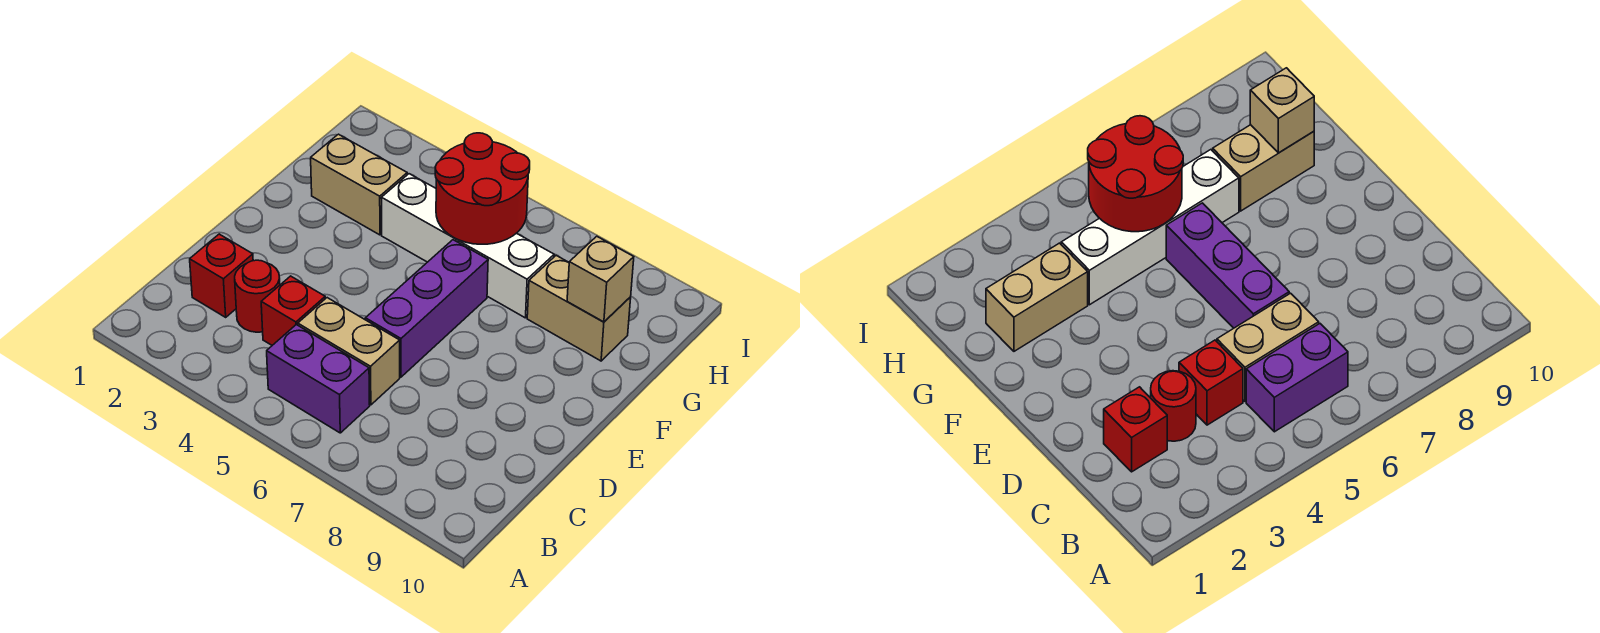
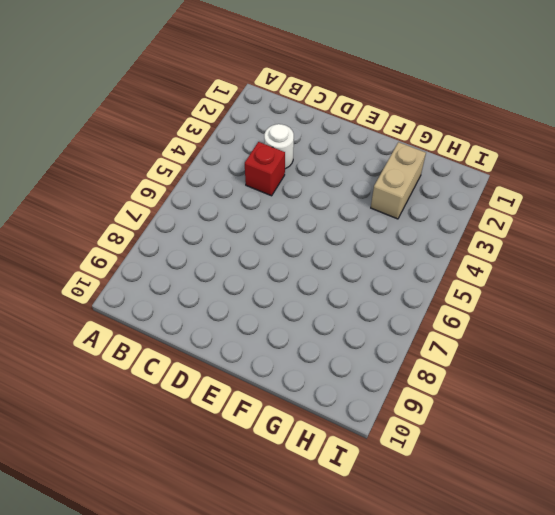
white 1x1 round brick [264,124,294,169] -> red 1x1 round brick [235,260,280,332]
none -> purple 1x2 brick [267,325,370,433]
none -> red 1x1 brick [190,234,253,317]

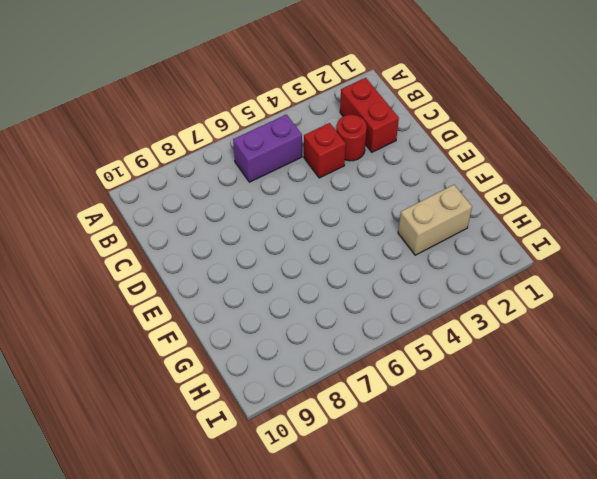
red 1x2 brick [340,78,399,152] -> red 1x1 brick [190,234,253,317]
none -> tan 1x2 brick [298,298,400,405]
none -> purple 1x3 brick [365,240,488,377]

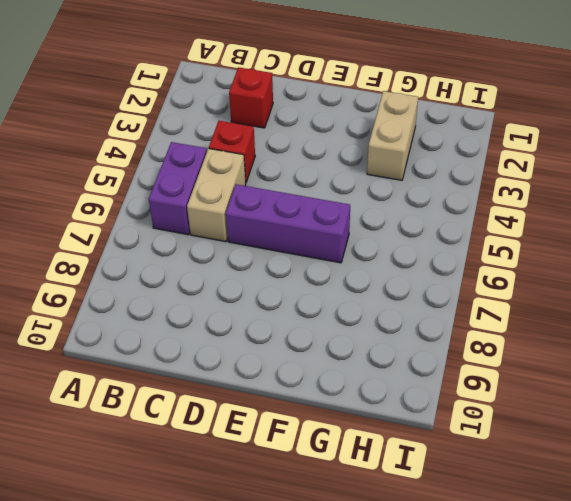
none -> red 1x1 round brick [235,260,280,332]
none -> white 1x4 brick [381,174,554,318]

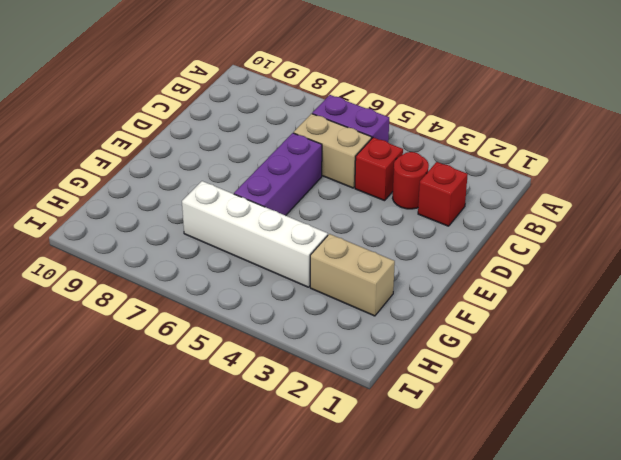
none -> tan 1x2 brick [527,256,631,361]
none -> red 2x2 round brick [435,133,530,244]

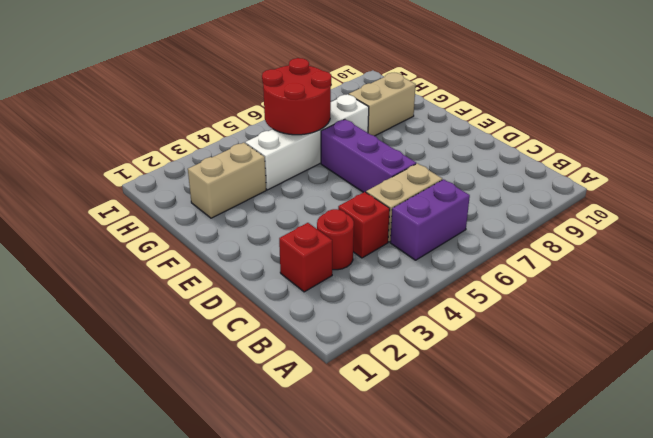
none -> tan 1x1 brick [567,236,634,322]

